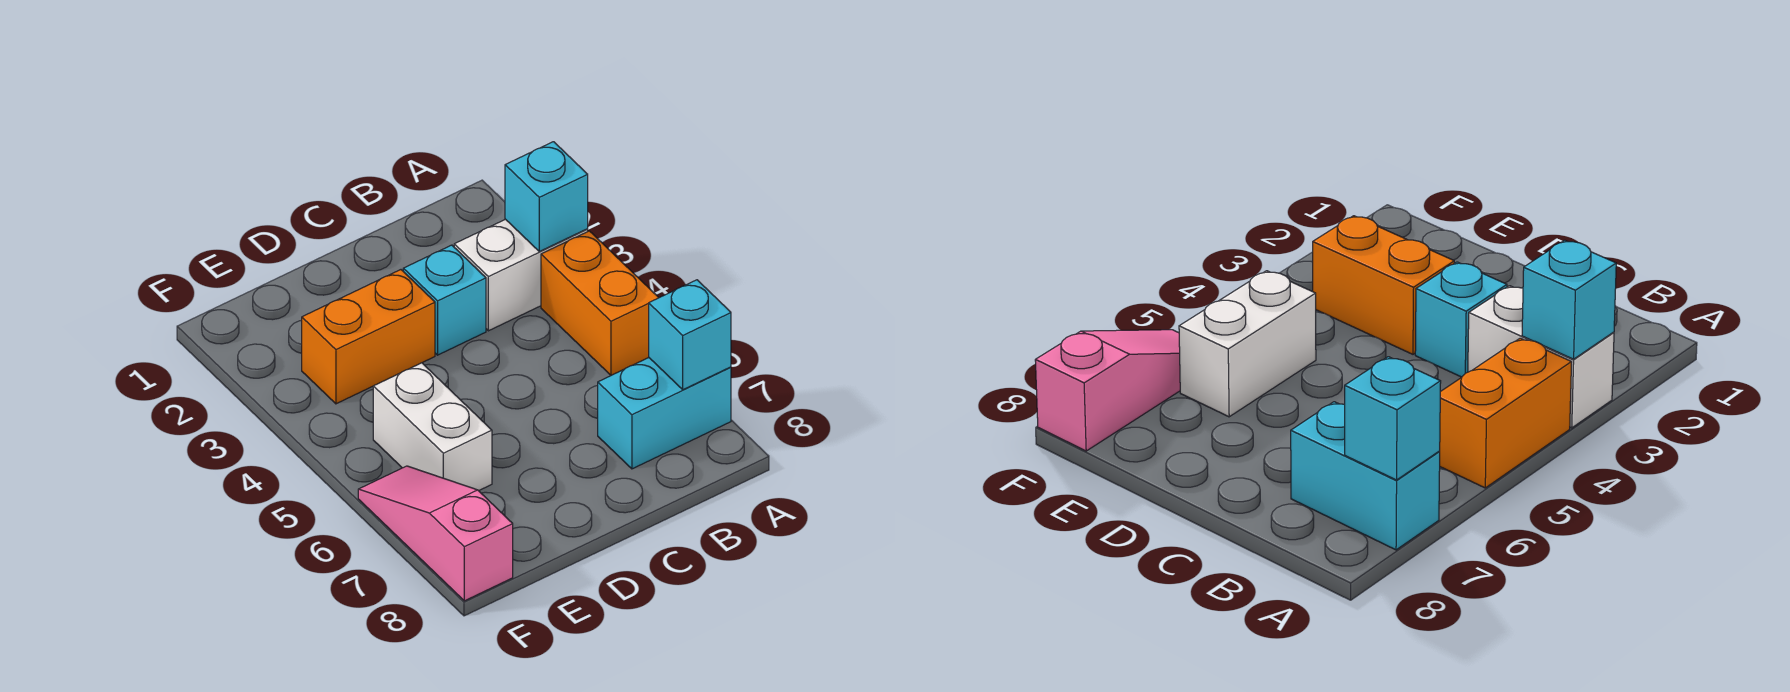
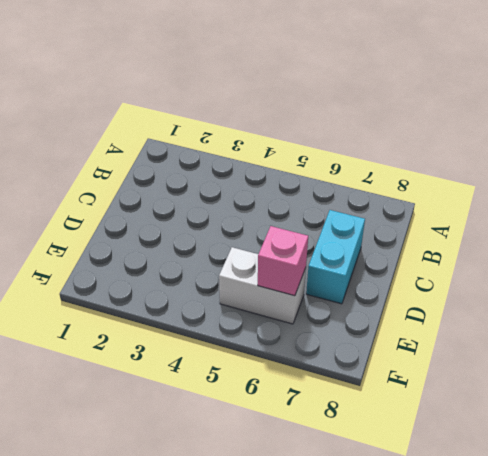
cyan 1x2 brick [306,210,365,304] -> cyan 1x2 brick moved to [598,358,731,469]
pink 1x1 brick [258,226,308,296] -> none
none -> white 1x2 brick [454,219,588,331]
none -> orange 1x2 brick [541,231,659,375]

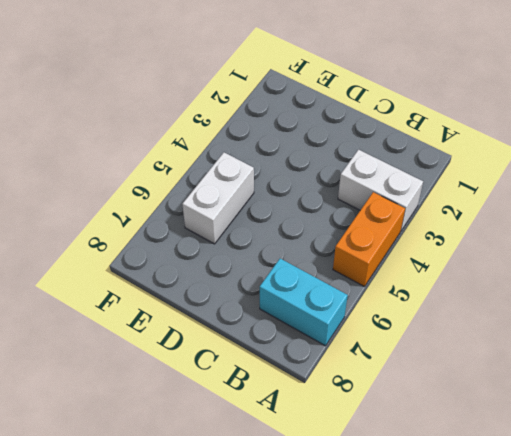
none -> cyan 1x1 brick [403,245,486,355]
none -> orange 1x2 brick [302,270,435,404]

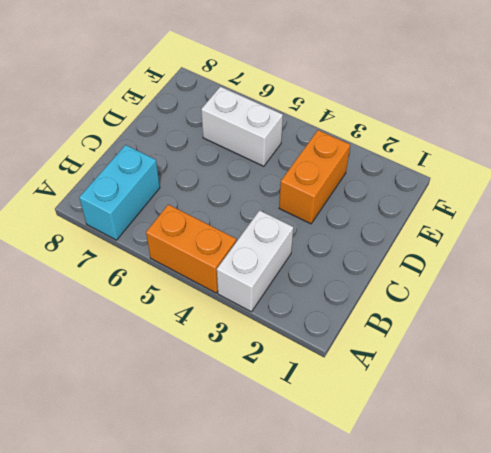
none -> cyan 1x1 brick [403,245,486,355]
none -> pink 1x3 slope [358,466,513,601]

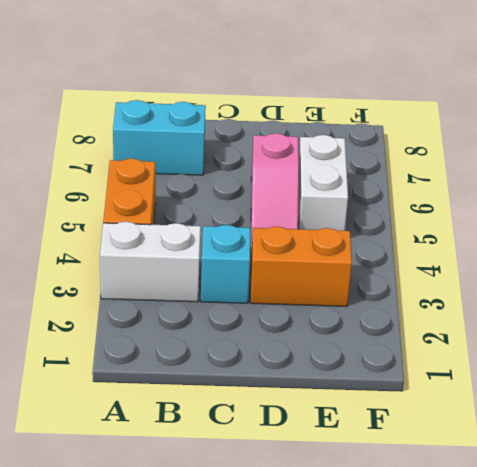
pink 1x3 slope [251,133,299,254] -> pink 1x3 slope moved to [358,466,513,601]
none -> cyan 1x1 brick [505,142,588,252]
none -> cyan 1x1 brick [649,280,731,390]

